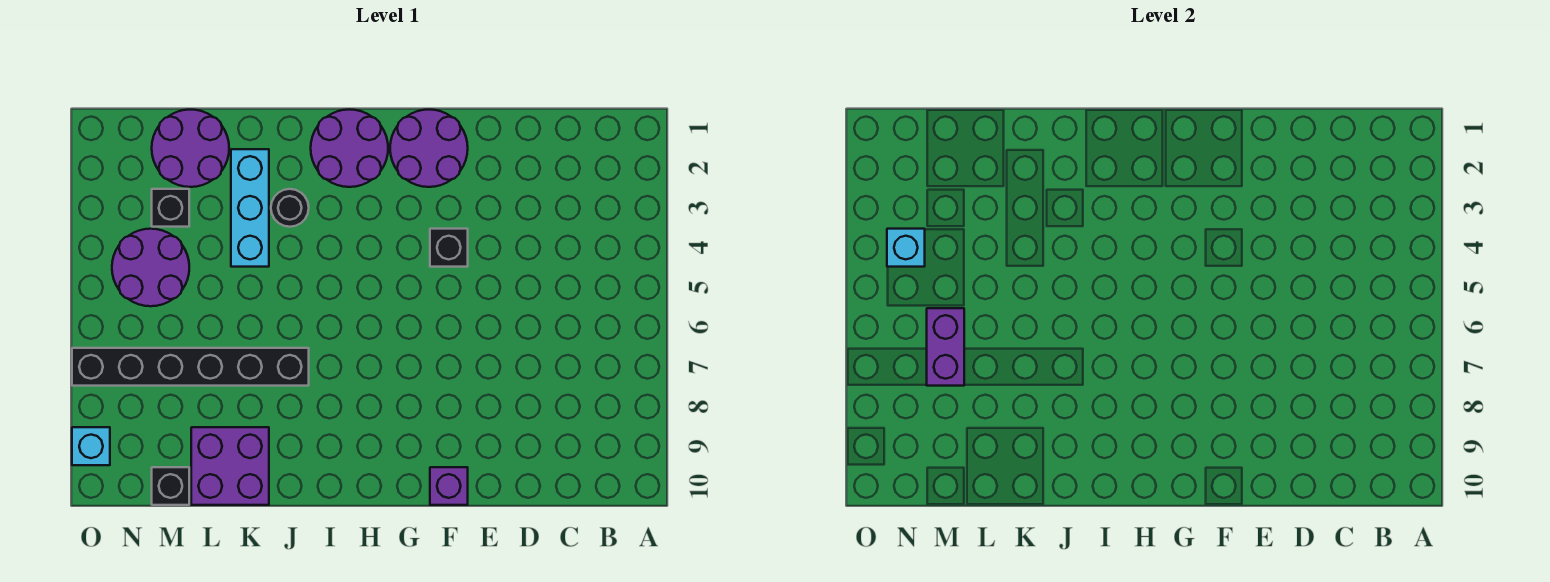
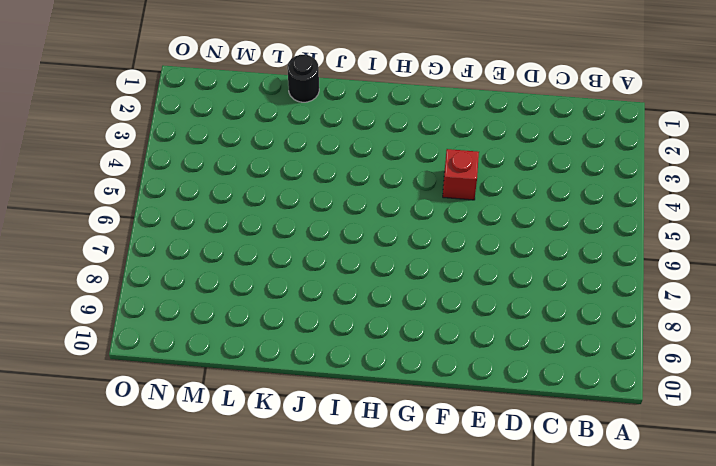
red 1x1 brick [443,149,479,200] -> black 1x1 brick [430,229,468,267]
black 1x1 round brick [287,55,319,102] -> black 1x1 round brick moved to [271,189,309,227]
none -> purple 2x2 round brick [390,110,468,187]
none -> purple 1x1 brick [430,467,468,505]
none -> purple 2x2 round brick [311,109,388,187]

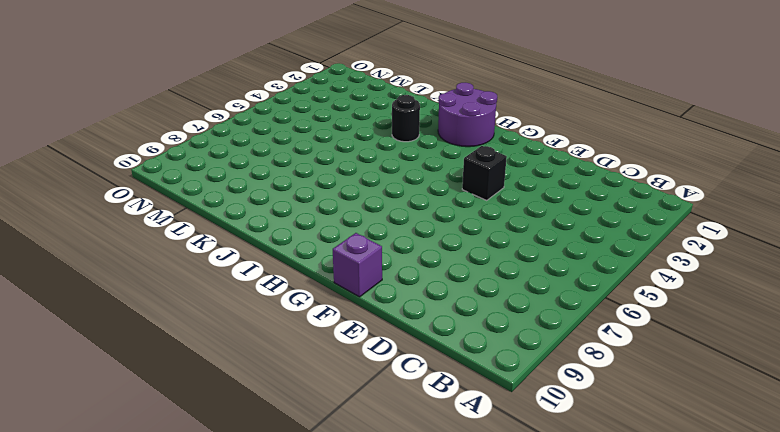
none -> purple 2x2 round brick [390,110,468,187]
none -> black 1x6 brick [72,348,309,386]
none -> cyan 1x3 brick [231,149,269,267]

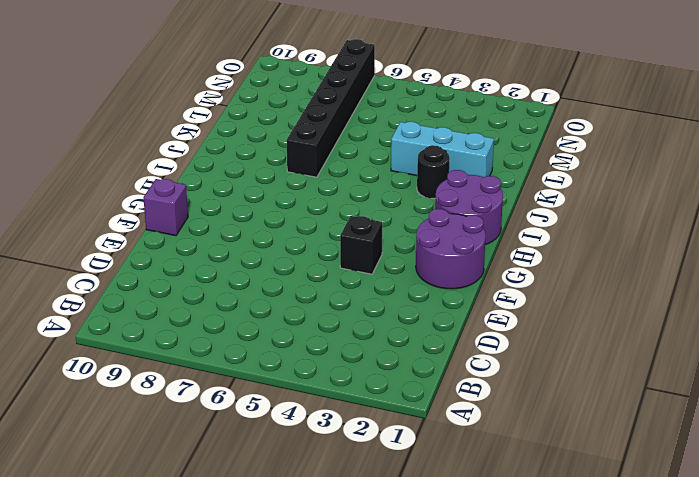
none -> purple 2x2 brick [191,427,269,505]
none -> purple 2x2 round brick [152,109,229,187]
none -> black 1x1 brick [152,189,189,227]

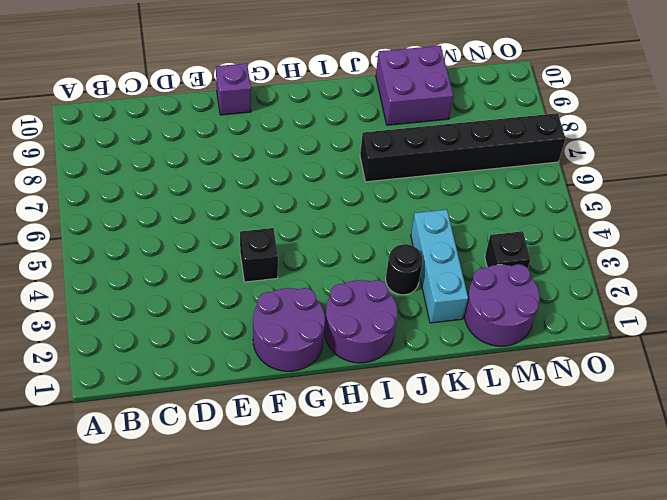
none -> purple 2x2 round brick [112,229,189,306]
none -> black 1x1 brick [152,467,189,505]
none -> cyan 1x1 brick [72,427,110,465]

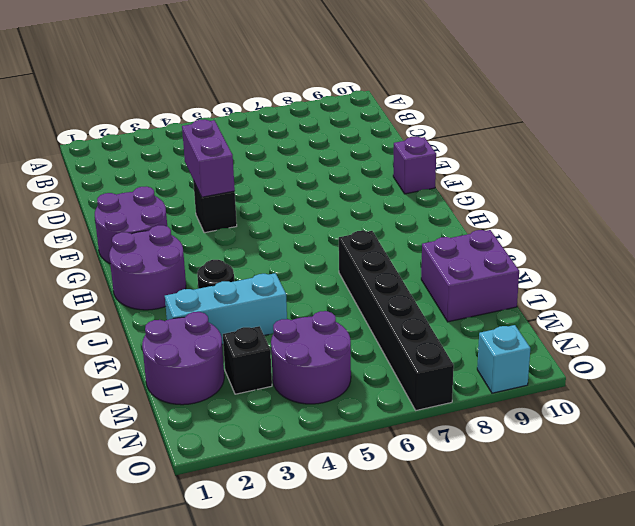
purple 1x2 brick [182,119,235,197] -> purple 1x2 brick turned to [927,308,964,386]
none -> black 1x1 brick [152,467,189,505]
none -> cyan 1x1 brick [887,229,925,267]

